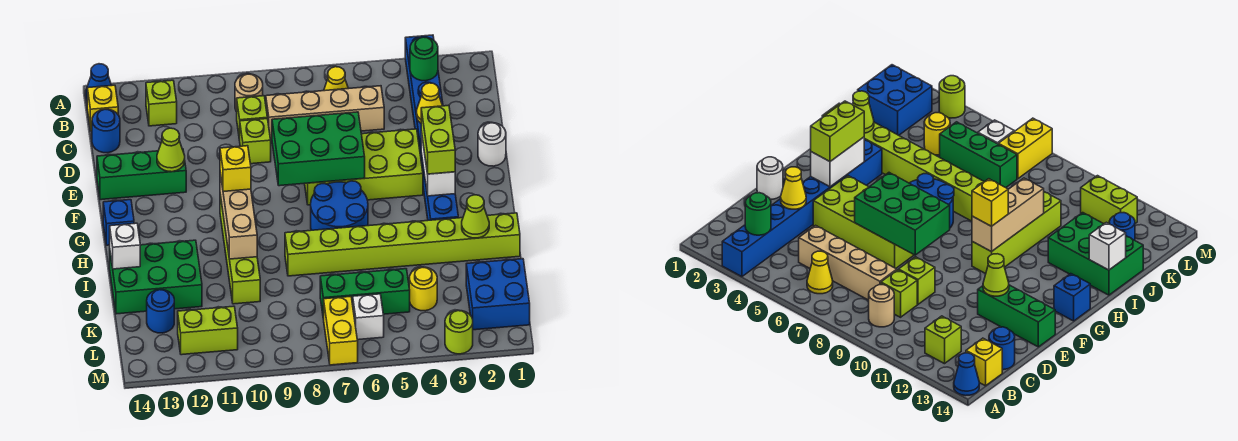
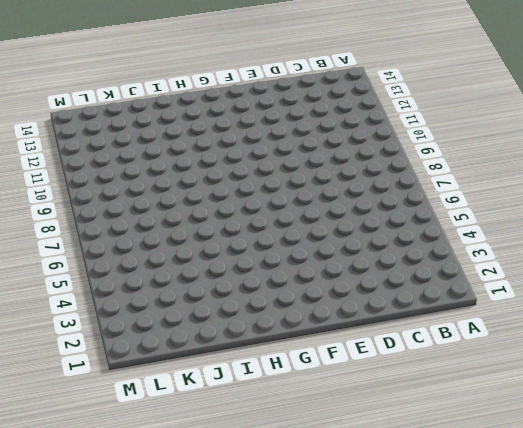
none -> blue 1x8 brick [405,35,458,220]
none -> blue 1x1 cone [86,64,112,99]
none -> yellow 1x1 cone [324,67,348,91]
none -> tan 1x1 round brick [235,74,263,112]

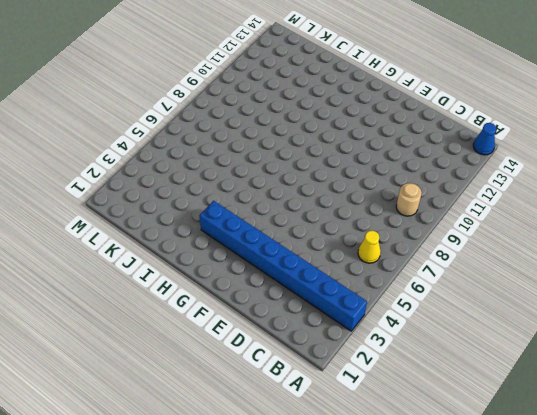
none -> lime 1x1 brick [146,80,177,126]
none -> yellow 1x1 brick [87,85,118,131]
none -> tan 1x4 brick [266,86,384,139]
none -> lime 1x1 brick [237,96,267,140]

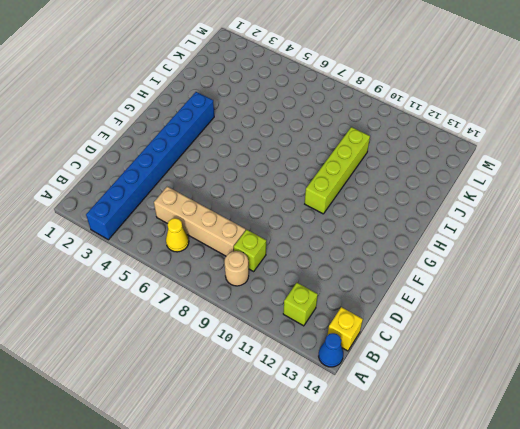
none -> blue 1x1 round brick [92,109,120,153]
none -> lime 1x1 brick [240,119,271,164]
none -> white 1x1 round brick [478,123,506,166]
none -> lime 2x4 brick [305,129,423,205]

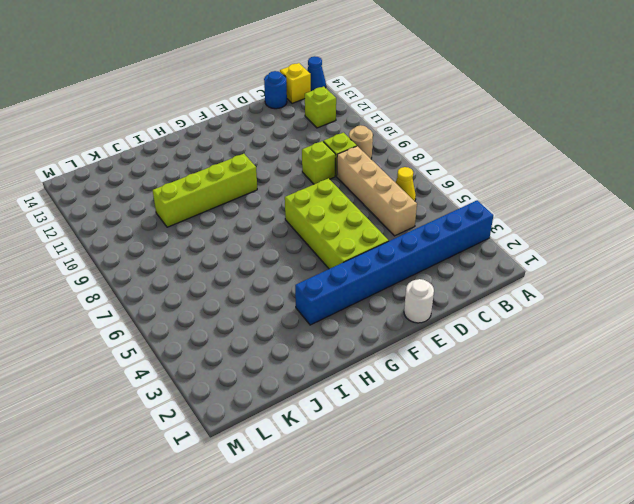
none -> green 1x3 brick [97,149,186,200]
none -> blue 2x2 round brick [311,181,368,230]
none -> blue 1x1 brick [103,200,134,245]
none -> lime 1x8 brick [285,213,520,276]

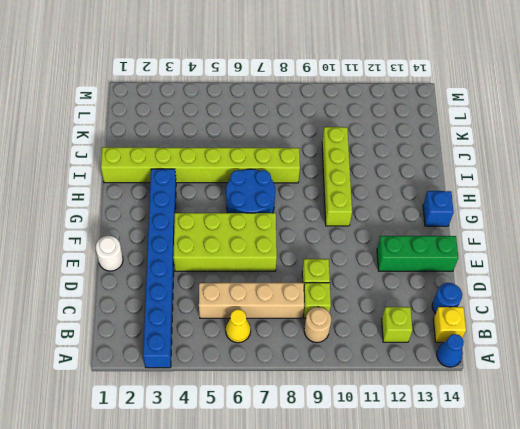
none -> green 2x3 brick [110,240,202,314]
none -> blue 2x2 brick [466,259,530,330]
none -> yellow 1x1 round brick [409,267,437,311]
none -> green 1x3 brick [320,269,410,319]

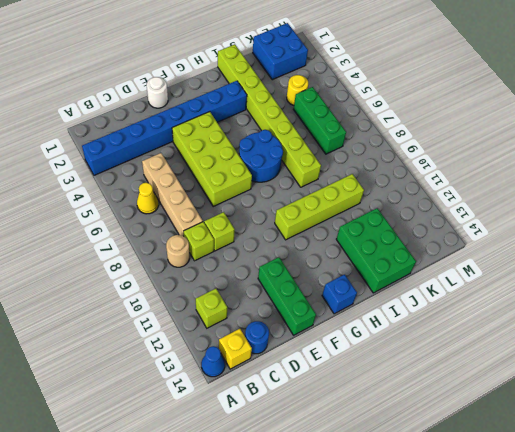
none -> blue 1x1 round brick [147,290,174,333]
none -> white 1x1 brick [353,294,384,340]
none -> yellow 1x2 brick [324,296,358,365]
none -> lime 1x2 brick [178,306,238,355]

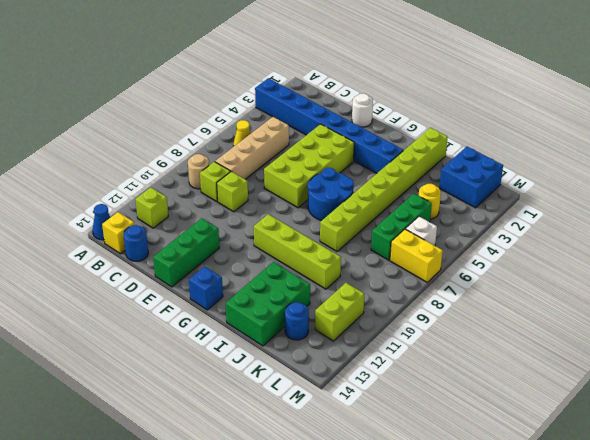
none -> lime 1x1 round brick [445,311,473,354]
none -> green 1x1 round brick [410,37,438,81]
none -> yellow 1x1 cone [416,83,443,123]
none -> green 2x3 brick [272,112,365,186]

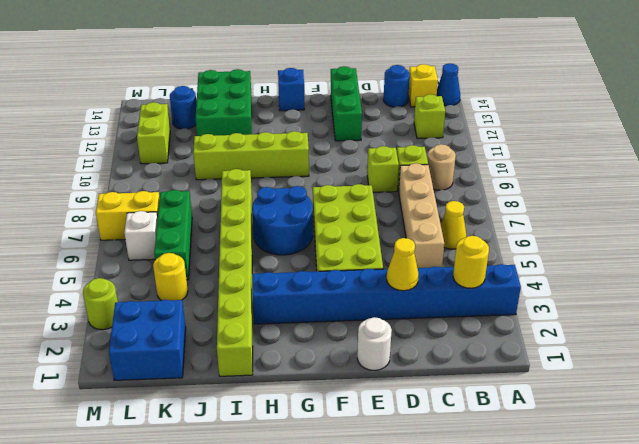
yellow 1x1 round brick [453,236,489,288] -> green 1x1 round brick [410,37,438,81]
none -> green 2x3 brick [272,112,365,186]
none -> lime 1x1 cone [157,128,185,172]
none -> white 1x2 brick [421,131,455,196]
none -> tan 1x3 brick [220,173,257,259]

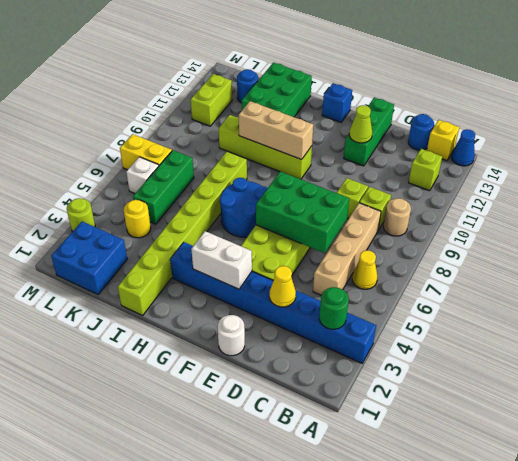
green 2x3 brick [256,171,349,253] -> green 2x3 brick turned to [272,112,365,186]
none -> lime 1x1 cone [462,195,489,238]
none -> white 1x1 brick [110,223,140,269]
none -> lime 1x2 brick [421,106,455,174]
none -> yellow 1x1 brick [220,146,251,192]

